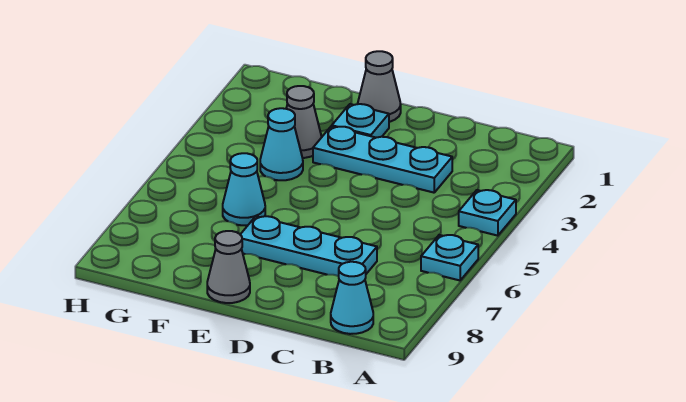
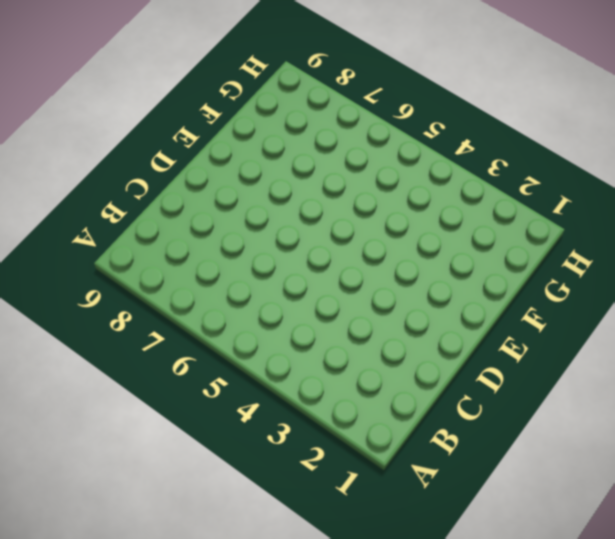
none -> cyan 1x1 plate [459,190,516,236]
none -> cyan 1x1 plate [421,235,478,280]

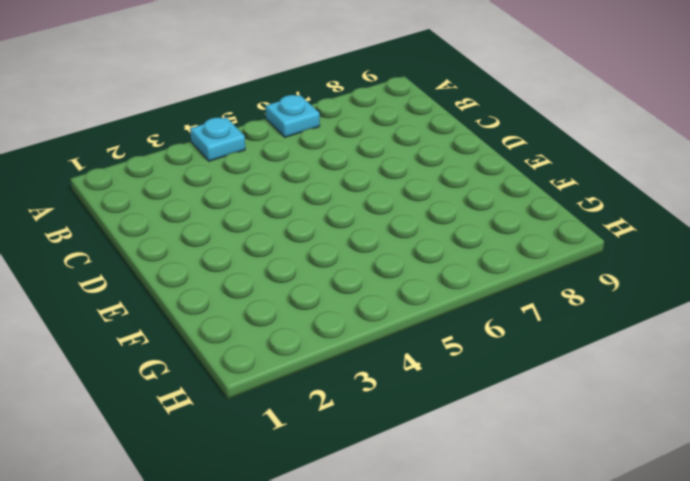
none -> cyan 1x1 cone [331,262,373,334]
none -> cyan 1x3 plate [313,126,452,193]

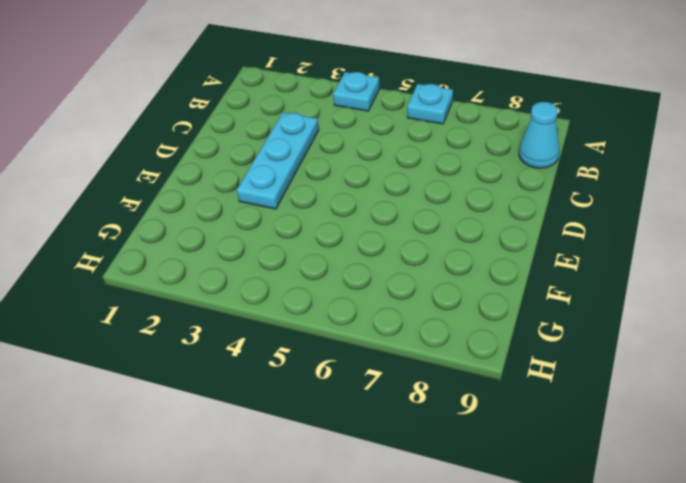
none -> cyan 1x3 plate [240,216,377,276]
none -> grey 1x1 cone [358,51,401,122]

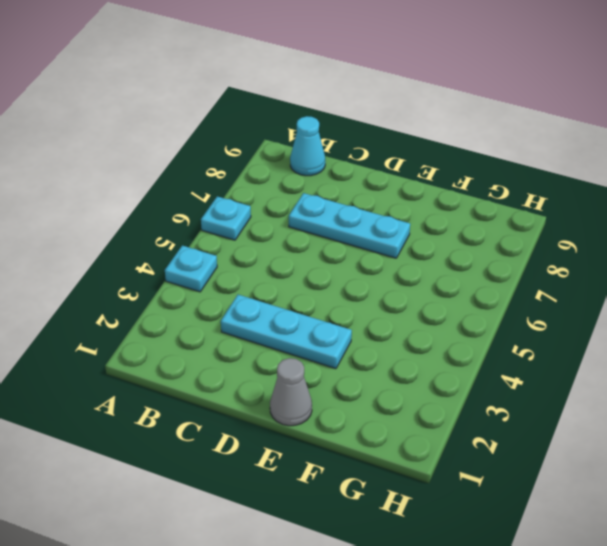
none -> cyan 1x1 plate [332,104,389,138]
none -> grey 1x1 cone [207,231,250,303]

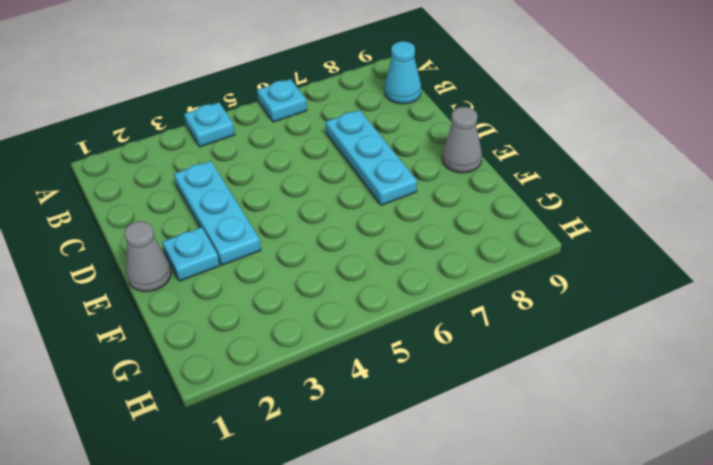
none -> grey 1x1 cone [286,86,322,158]
none -> cyan 1x1 cone [260,108,303,180]

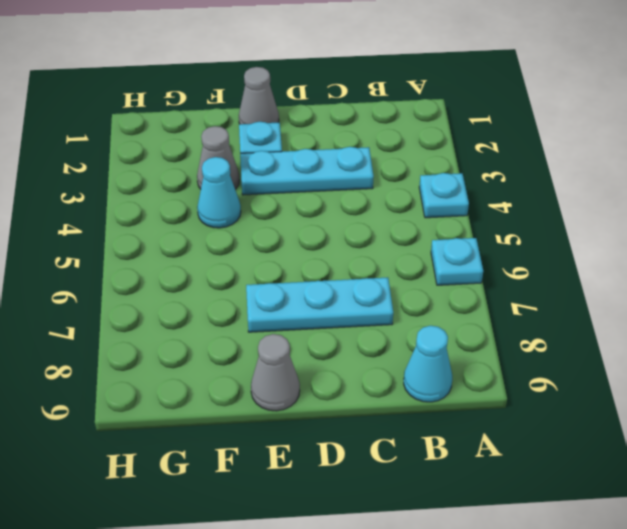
none -> cyan 1x1 cone [223,153,265,225]

